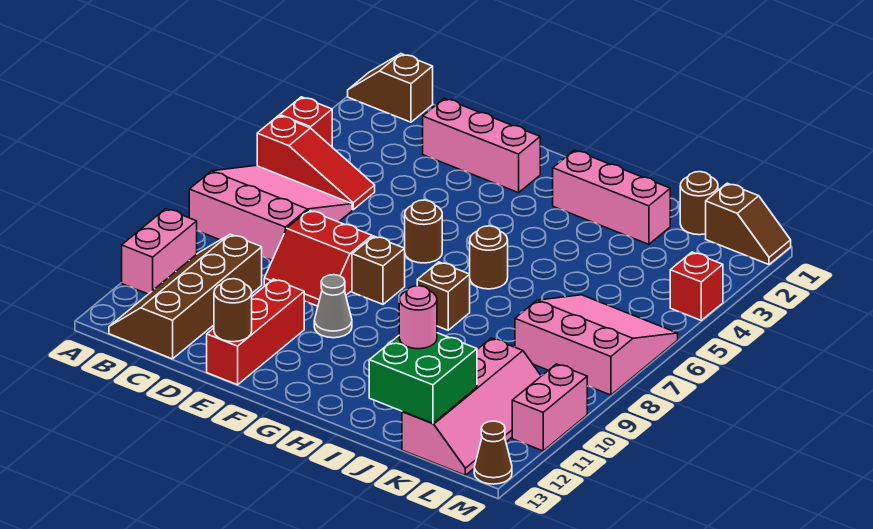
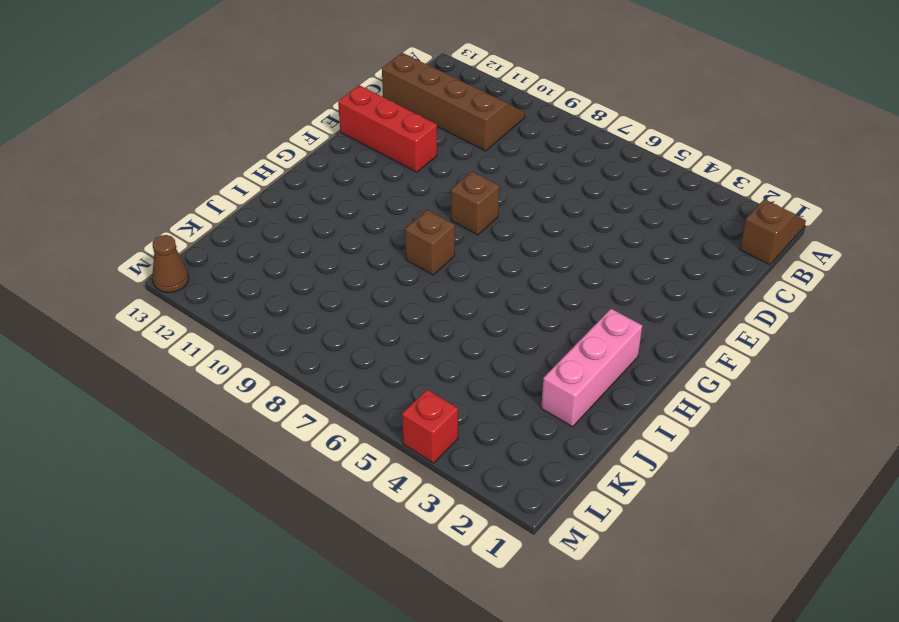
none -> red 1x1 brick [280,97,332,147]
none -> red 1x3 slope [257,116,375,210]
none -> pink 3x3 slope [189,166,352,260]

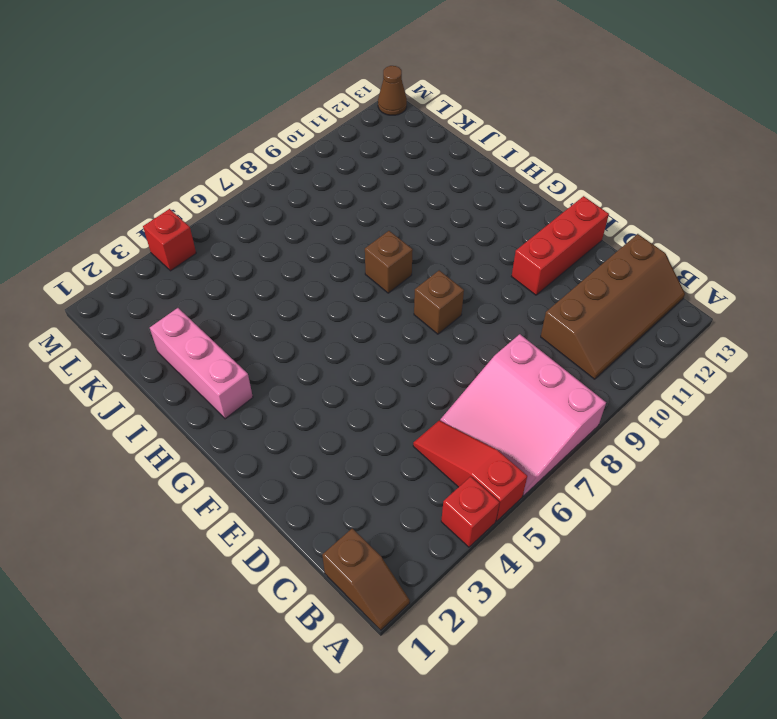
none -> pink 1x2 brick [122,209,197,294]
none -> pink 1x3 brick [423,98,540,193]
none -> red 2x2 slope [264,210,372,306]

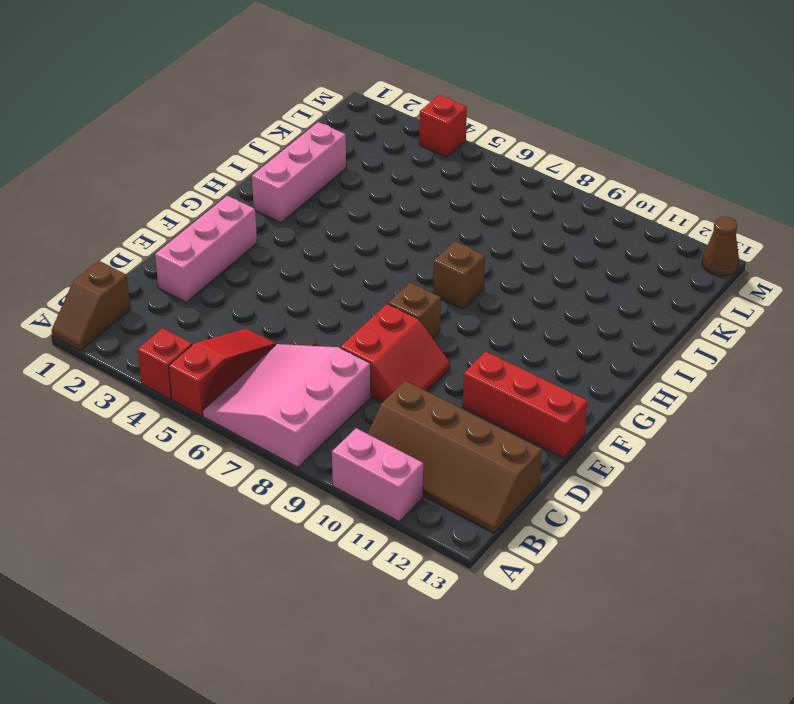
none -> brown 1x1 round brick [405,200,442,263]
none -> grey 1x1 cone [314,275,352,338]
none -> brown 1x1 round brick [470,226,508,289]

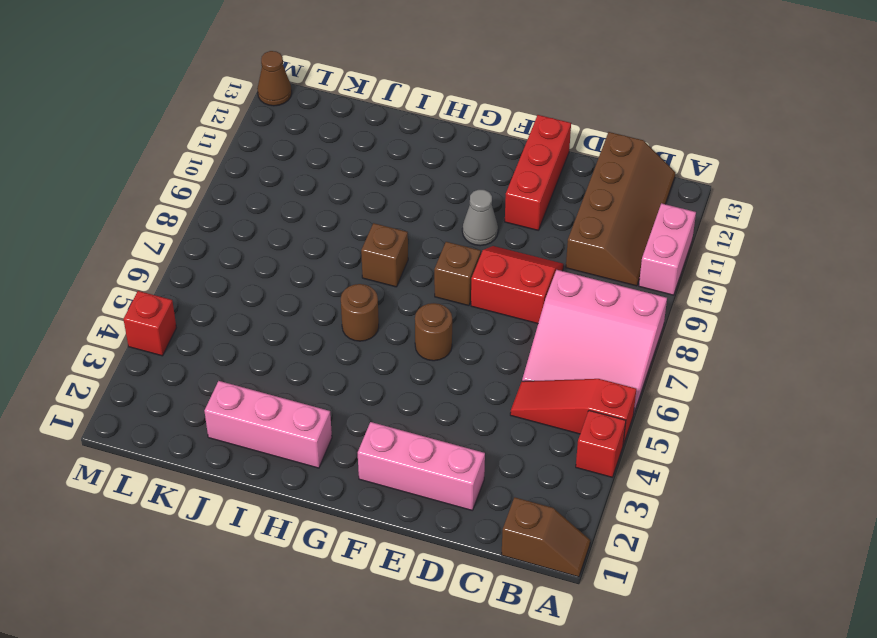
none -> brown 1x1 round brick [680,172,718,235]
none -> pink 3x3 slope [515,295,678,395]
none -> pink 2x4 slope [402,338,541,475]

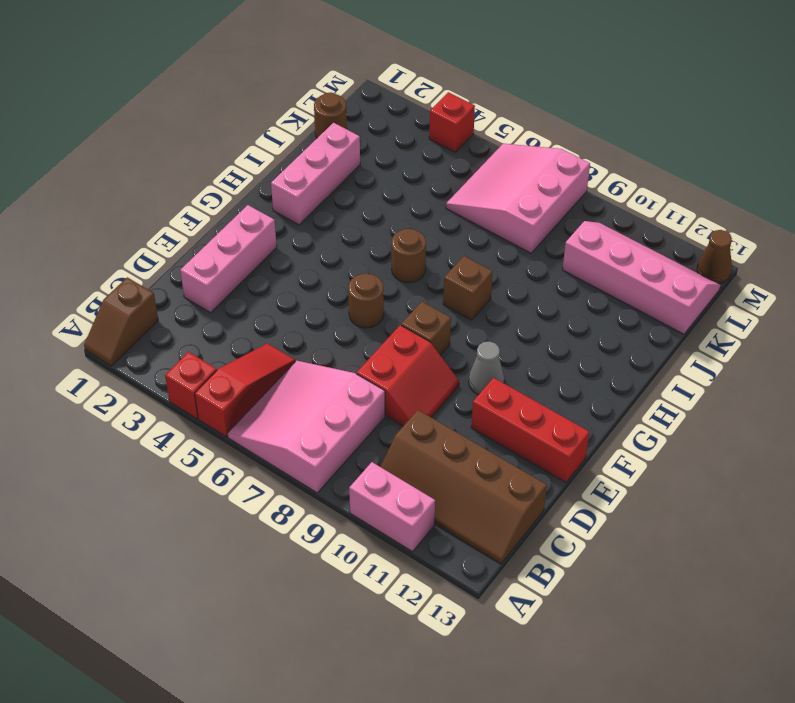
none -> brown 1x2 slope [706,183,791,264]
none -> pink 1x2 brick [512,364,587,451]
none -> brown 1x1 round brick [214,279,252,342]

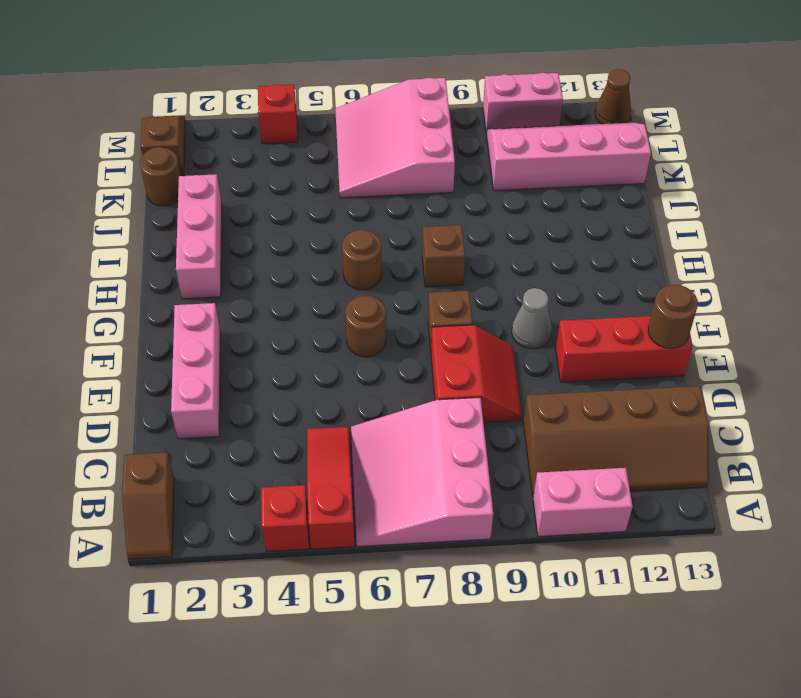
none -> green 2x2 brick [369,333,477,424]
none -> pink 1x1 round brick [399,286,437,349]

